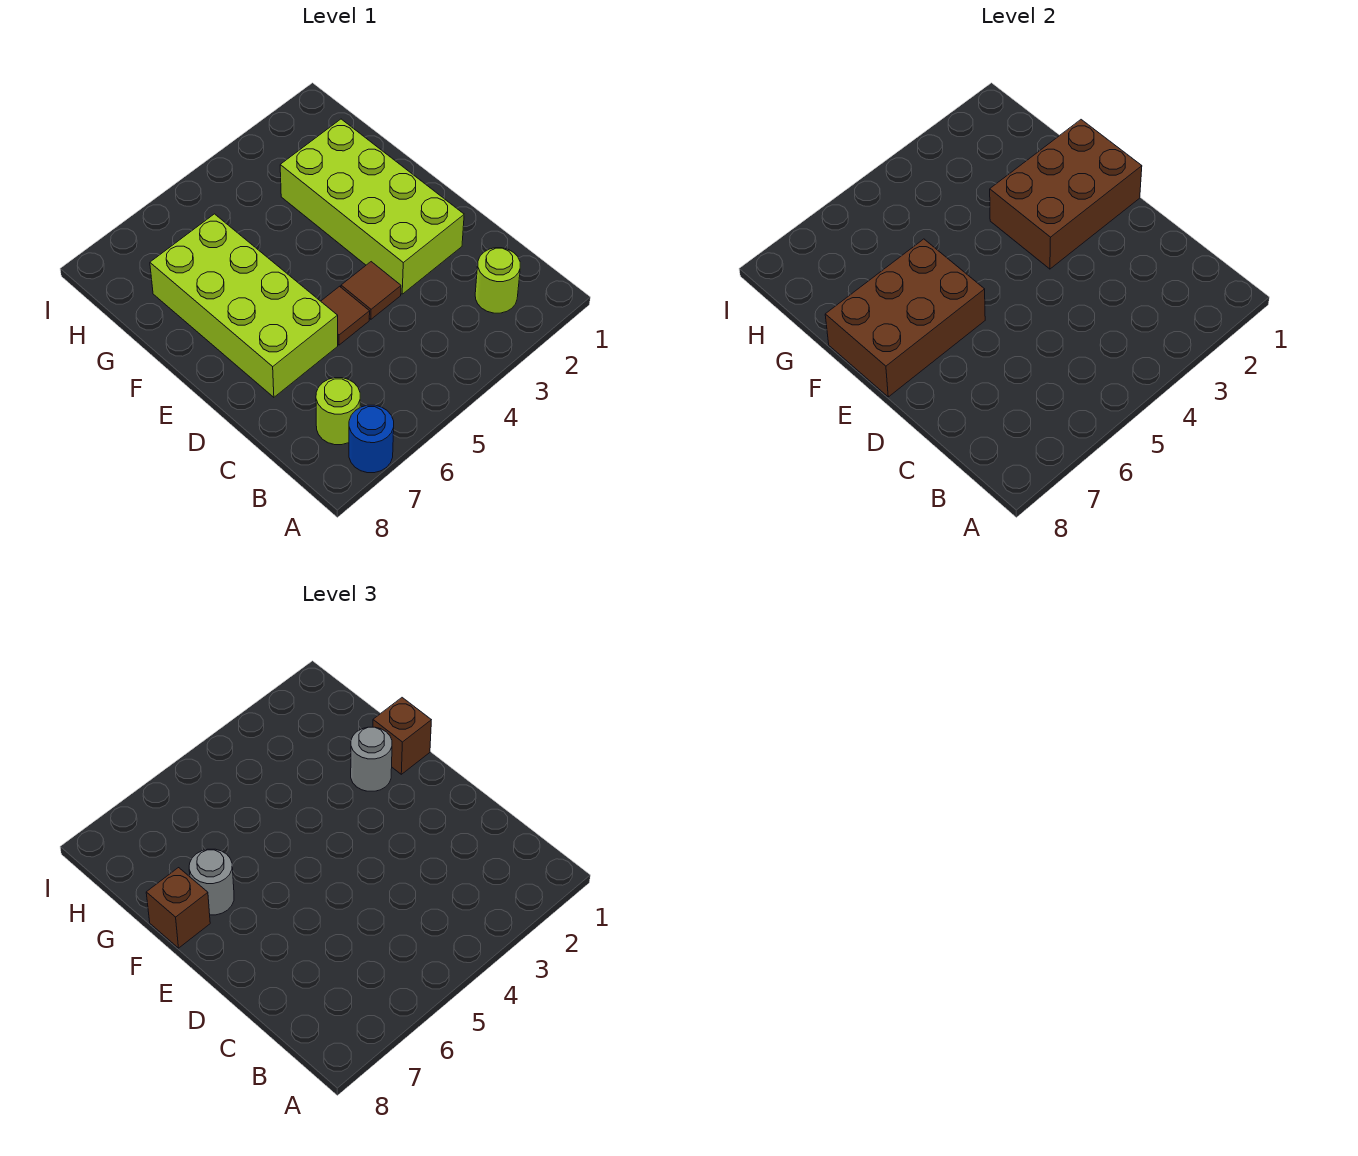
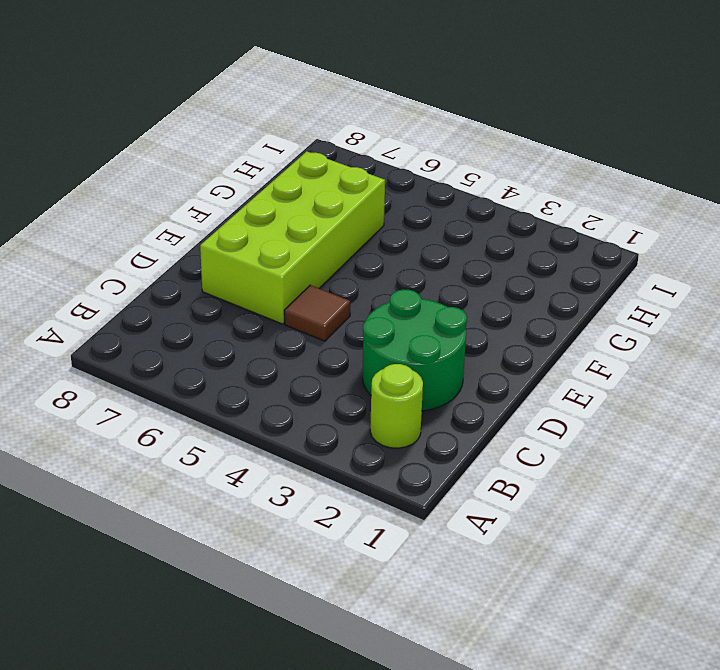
green 2x2 round brick [363,289,467,411] -> lime 2x4 brick [280,119,464,294]
none -> blue 1x1 round brick [349,405,394,473]
none -> lime 1x1 round brick [316,378,360,445]
none -> brown 1x1 tile [341,262,401,319]

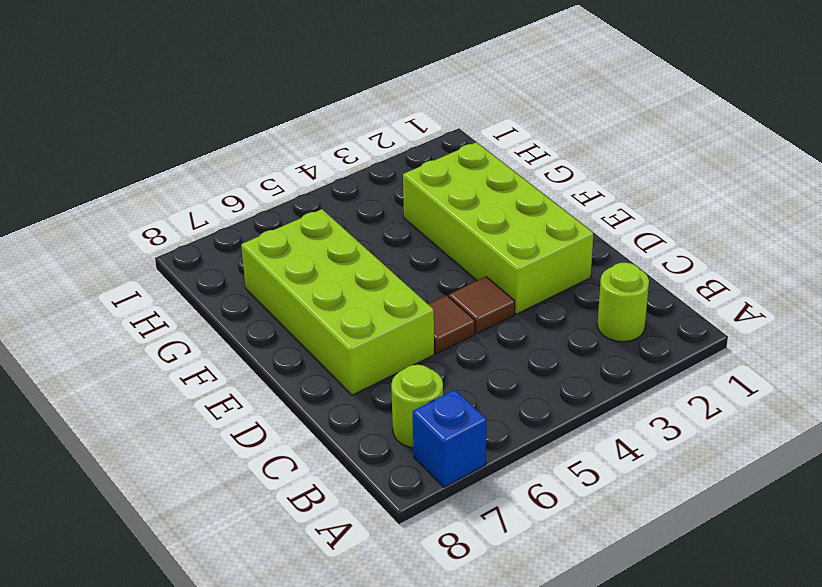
blue 1x1 brick [413,390,486,487] -> blue 1x1 round brick [349,405,394,473]
none -> brown 2x3 brick [990,120,1142,269]
none -> brown 2x3 brick [825,239,985,397]
none -> brown 1x1 brick [373,698,431,774]

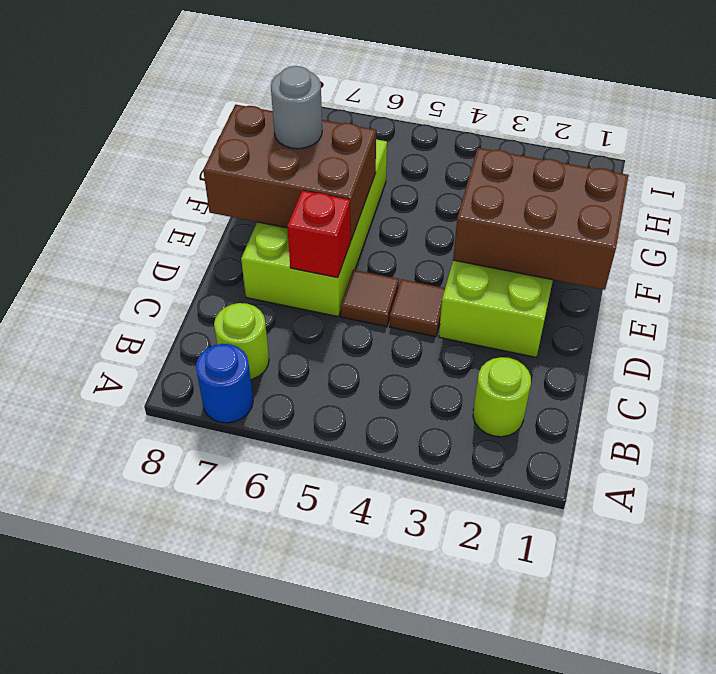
red 1x1 brick [287,190,351,277] -> none
none -> brown 1x1 brick [373,698,431,774]
none -> grey 1x1 round brick [351,727,392,791]
none -> brown 1x1 brick [146,868,210,948]

